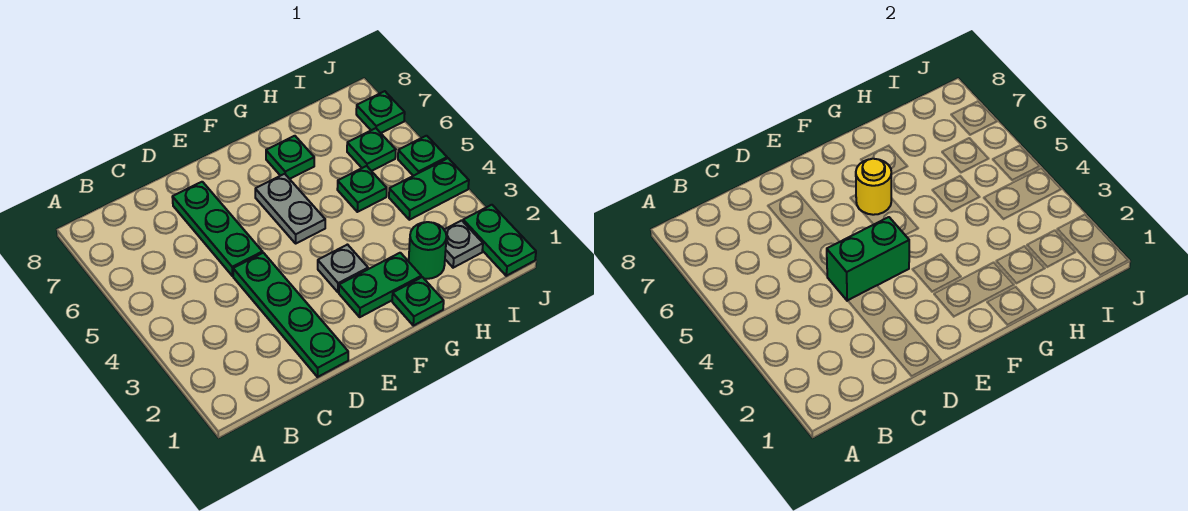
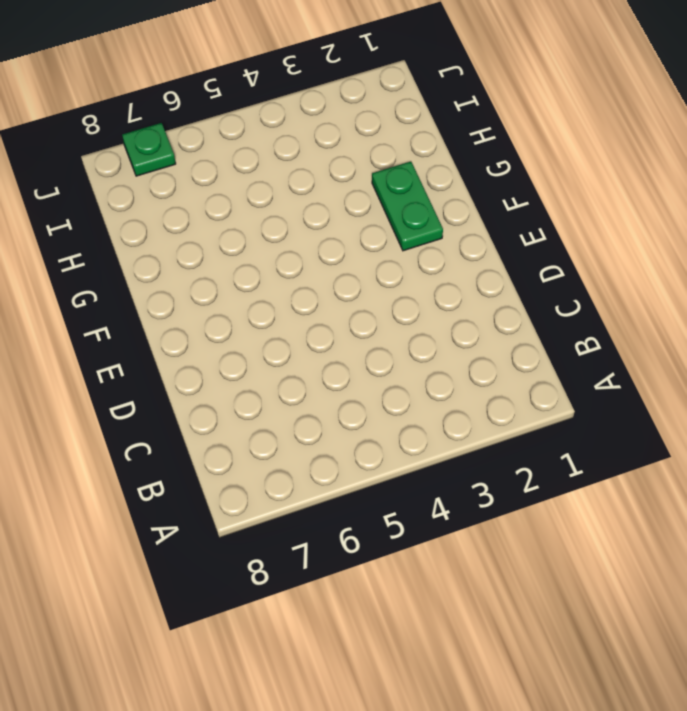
none -> green 1x4 plate [233,253,348,377]
none -> green 1x3 plate [172,182,263,276]
none -> grey 1x1 plate [318,245,368,292]

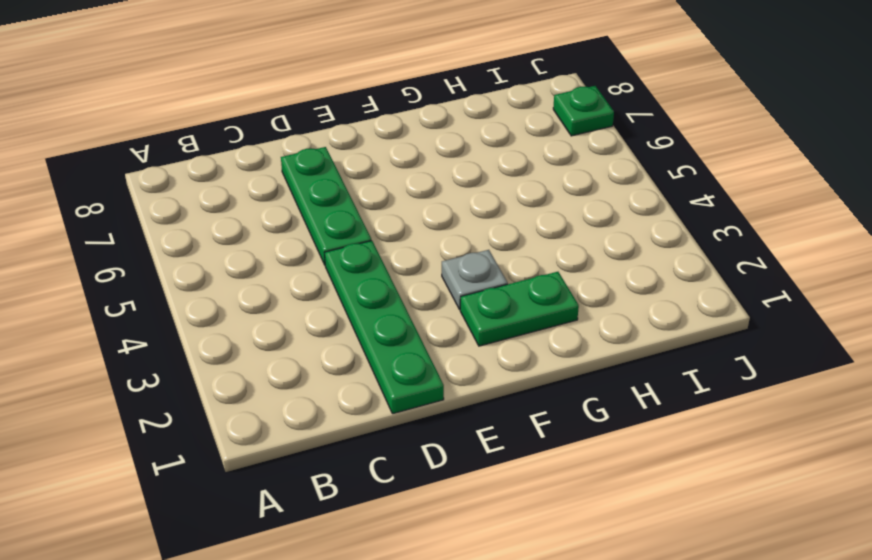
none -> grey 1x2 plate [255,174,325,243]
none -> green 1x1 plate [392,277,444,326]
none -> green 1x1 plate [266,136,314,179]

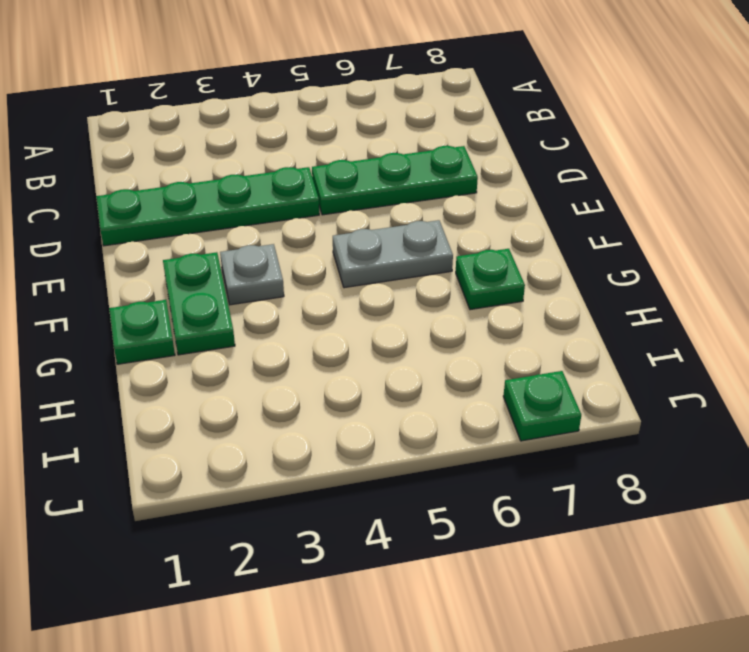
none -> green 1x1 round brick [409,222,447,279]
none -> green 1x1 plate [337,166,387,212]
none -> grey 1x1 plate [444,220,483,268]

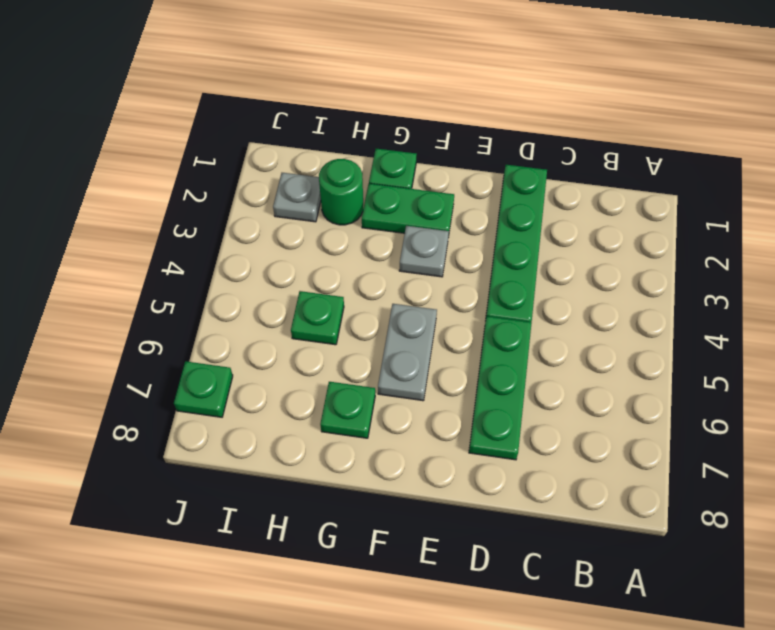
none -> green 1x2 plate [389,158,469,220]
none -> green 1x1 plate [347,128,396,171]
none -> green 1x2 plate [463,205,536,276]

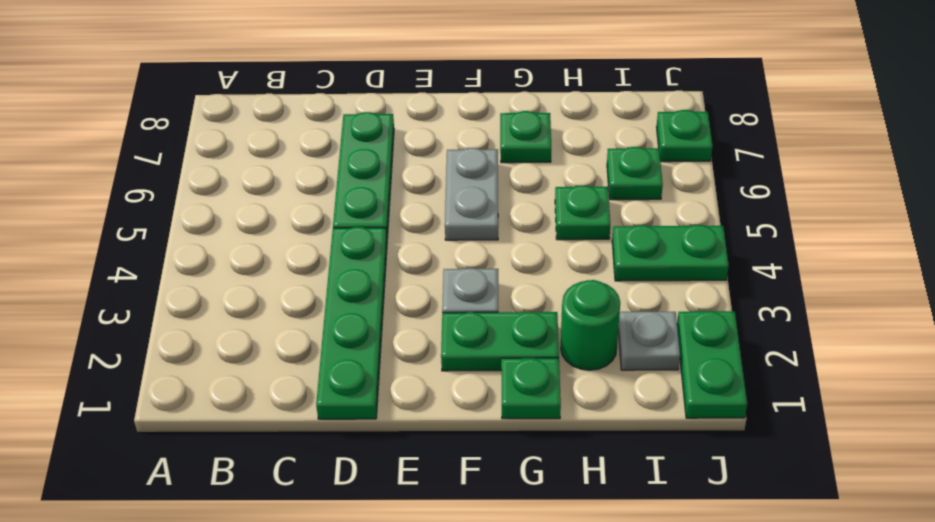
none -> green 1x1 plate [398,136,447,176]
none -> green 1x2 brick [827,217,909,301]
none -> yellow 1x1 round brick [856,159,891,215]

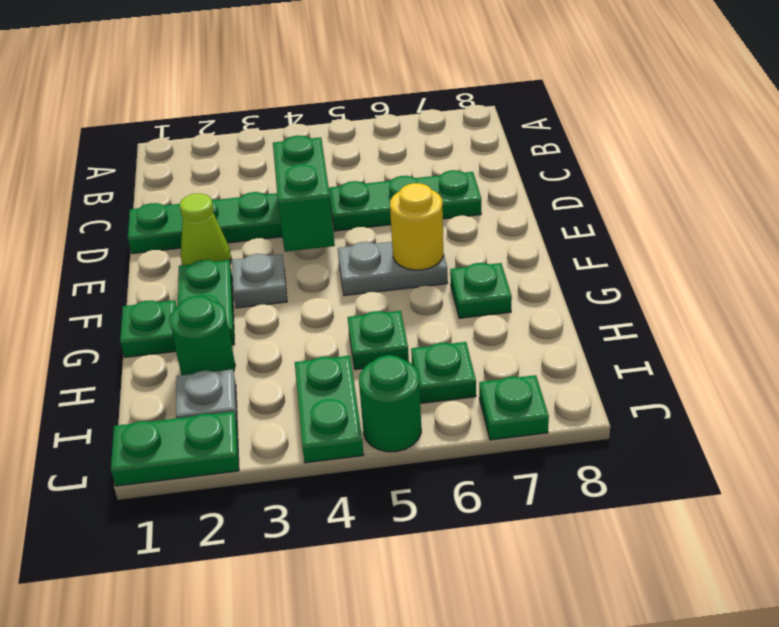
lime 1x1 cone [180,194,231,265] -> none
green 1x1 round brick [359,355,421,452] -> green 1x1 plate [398,136,447,176]

